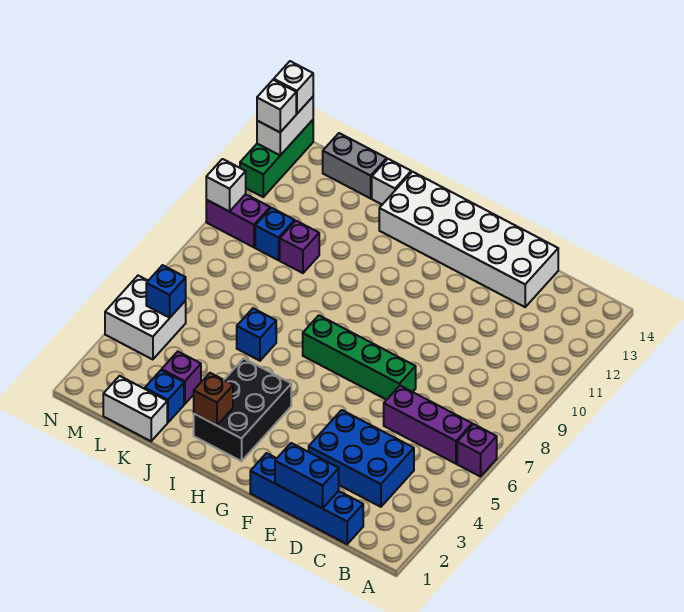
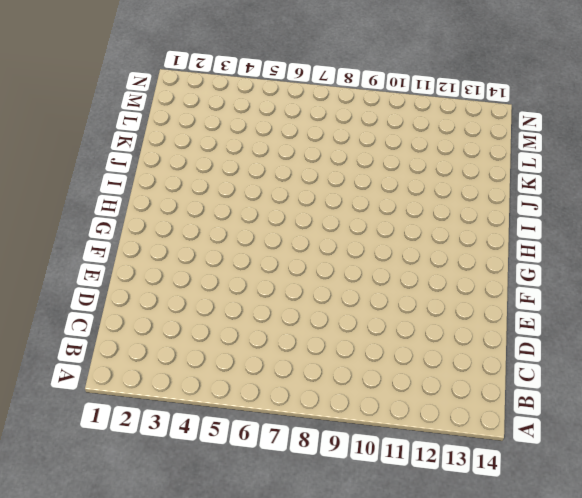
none -> purple 1x1 brick [457,424,497,477]
none -> purple 1x3 brick [384,386,472,464]
none -> blue 1x4 brick [250,453,363,544]

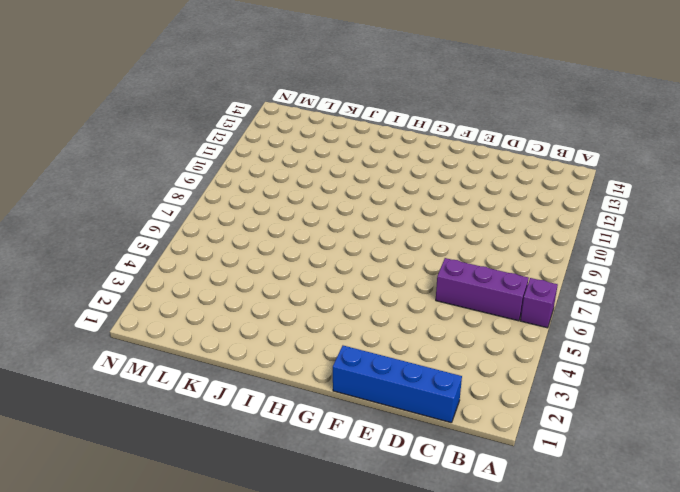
none -> blue 2x3 brick [309,410,414,507]
none -> white 2x6 brick [379,172,558,307]
none -> green 1x4 brick [303,315,416,400]

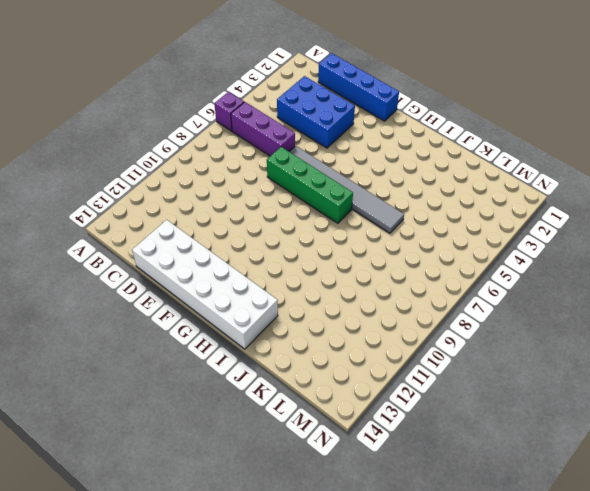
grey 1x6 tile [289,146,404,233] -> blue 1x1 brick [237,308,276,361]
none -> black 2x3 brick [194,358,291,461]
none -> white 1x1 brick [372,159,411,205]
none -> white 1x2 brick [103,376,167,441]

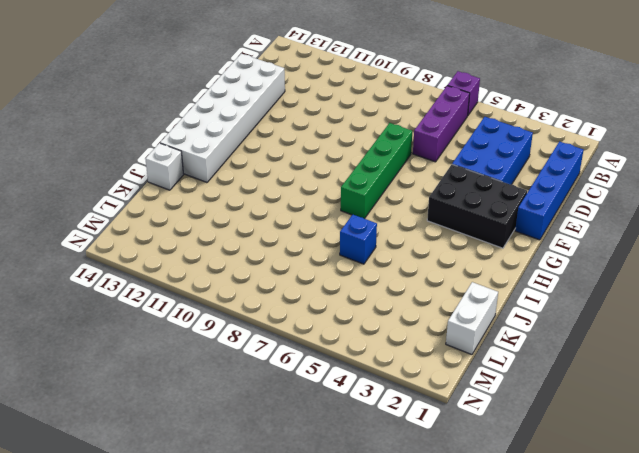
black 2x3 brick [427,164,527,248] -> black 2x3 brick moved to [194,358,291,461]
none -> blue 1x1 brick [145,370,184,423]
none -> purple 1x1 brick [162,352,201,404]
none -> purple 1x1 brick [280,221,319,273]

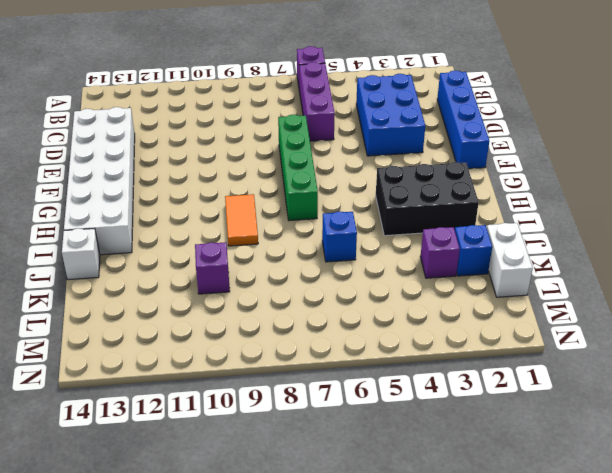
orange 1x2 tile [225,194,258,246] -> none
none -> grey 1x2 brick [323,133,387,198]
none -> blue 1x1 brick [255,208,295,260]
none -> white 2x2 brick [105,276,186,360]

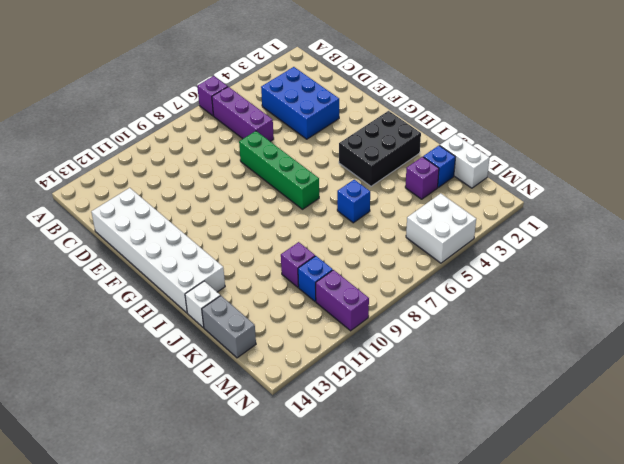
none -> blue 1x4 brick [250,453,363,544]
none -> green 1x3 brick [240,120,313,197]
none -> blue 1x2 brick [275,443,339,508]

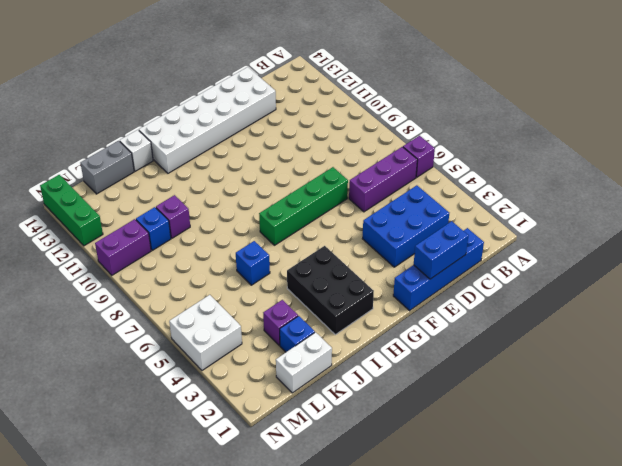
none -> brown 1x1 brick [194,373,233,425]
none -> blue 1x1 brick [146,265,186,318]
none -> white 1x1 brick [206,159,246,211]

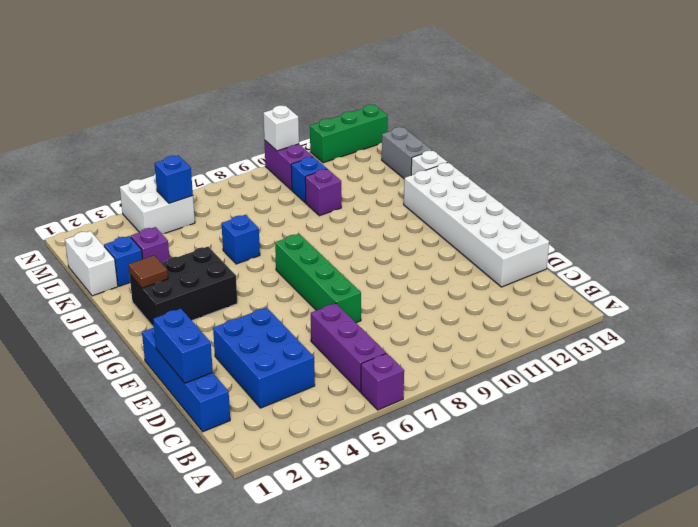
brown 1x1 tile [128,255,168,288] -> brown 1x1 brick [194,373,233,425]
none -> white 1x2 brick [257,97,313,155]
none -> white 1x1 brick [257,80,296,132]
none -> white 1x1 brick [274,61,313,114]

